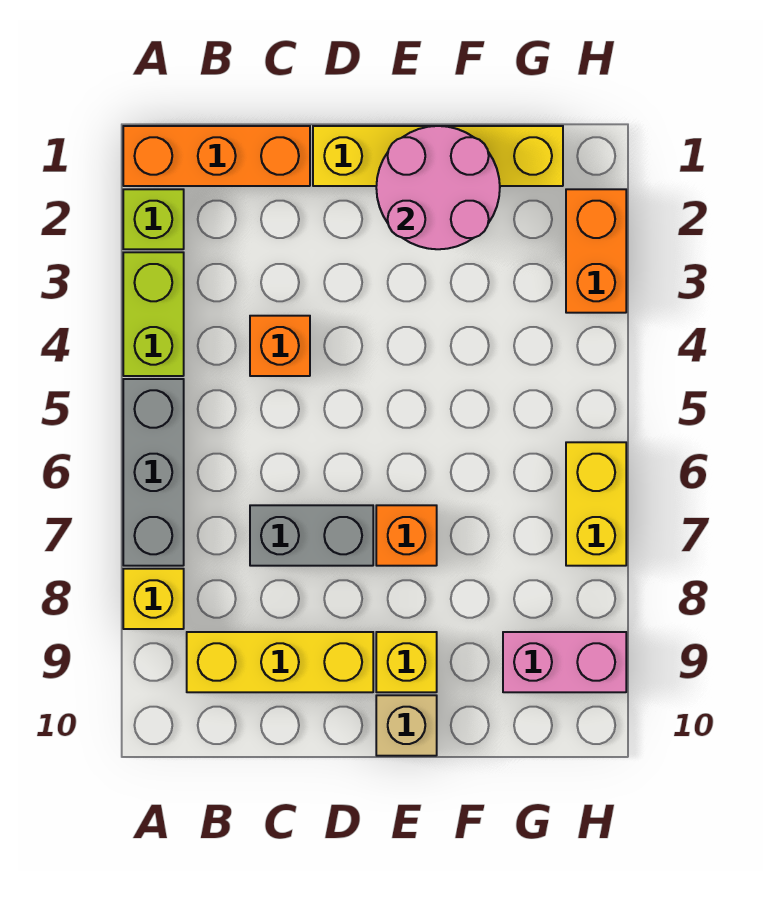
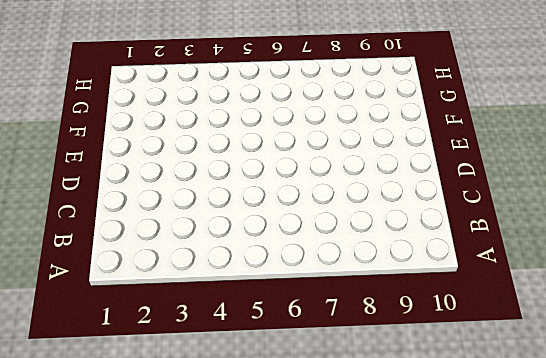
none -> orange 1x3 brick [123,126,310,186]
none -> lime 1x1 brick [123,189,184,249]
none -> lime 1x2 brick [123,252,184,376]

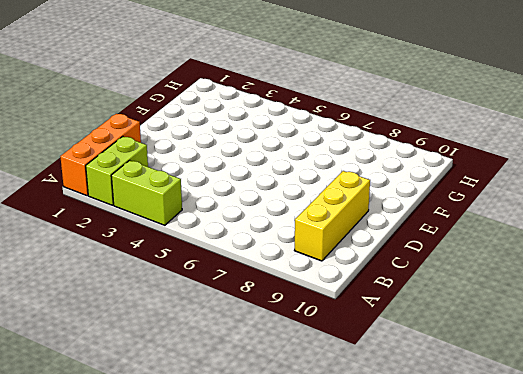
lime 1x2 brick [86,136,148,205] -> lime 1x1 brick [123,189,184,249]
none -> grey 1x3 brick [123,379,184,566]
none -> yellow 1x1 brick [123,569,184,629]
none -> orange 1x1 brick [250,316,310,376]

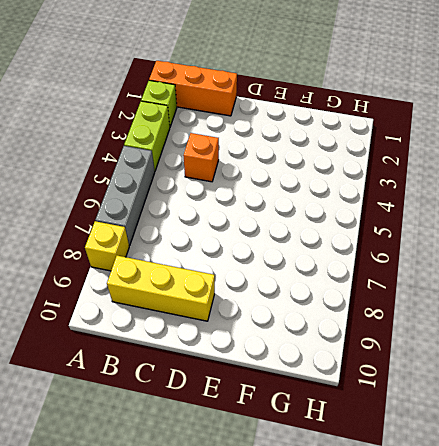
none -> grey 1x2 brick [250,505,373,566]
none -> yellow 1x4 brick [313,126,563,186]
none -> orange 1x1 brick [376,505,437,566]

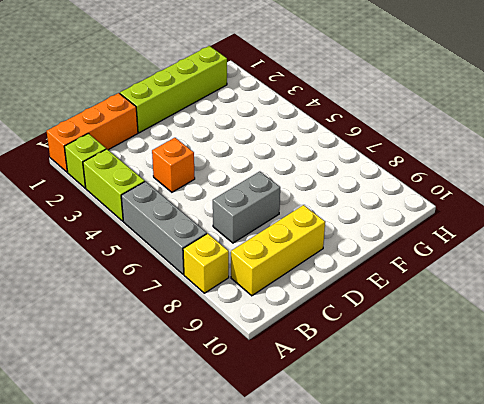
lime 1x4 brick [120,46,227,133] -> yellow 1x4 brick [313,126,563,186]
none -> orange 1x1 brick [376,505,437,566]
none -> yellow 1x1 brick [376,632,437,692]
none -> tan 1x1 brick [376,695,437,756]

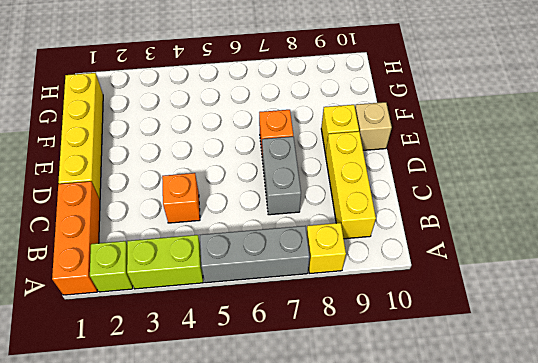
none -> pink 1x2 brick [503,632,626,692]
none -> orange 1x2 brick [566,189,626,313]
none -> yellow 1x2 brick [566,442,626,566]

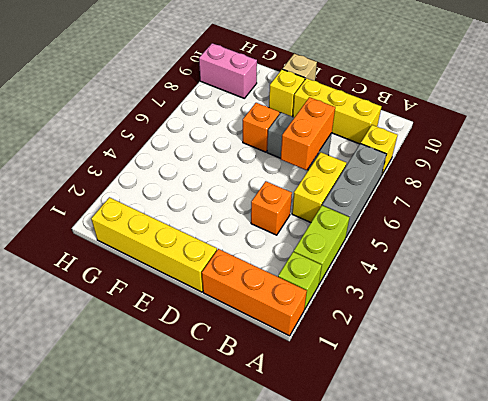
yellow 1x2 brick [292,152,346,222] -> yellow 1x2 brick moved to [566,442,626,566]
orange 1x2 brick [281,97,335,170] -> orange 1x2 brick moved to [566,189,626,313]
none -> pink 2x2 round brick [376,126,500,249]

